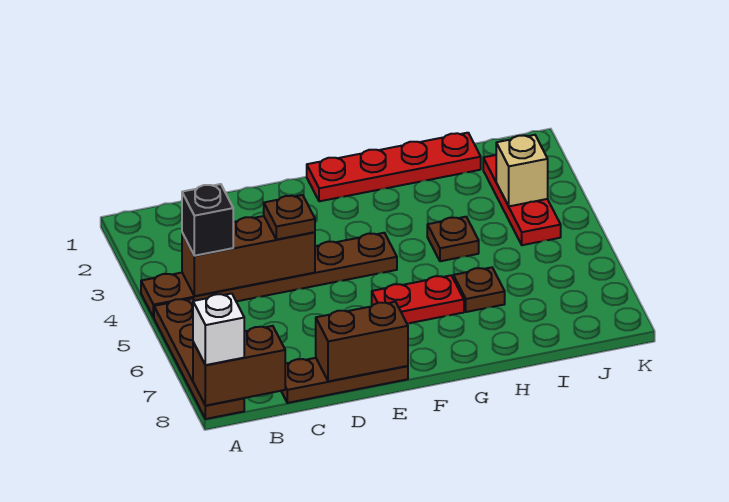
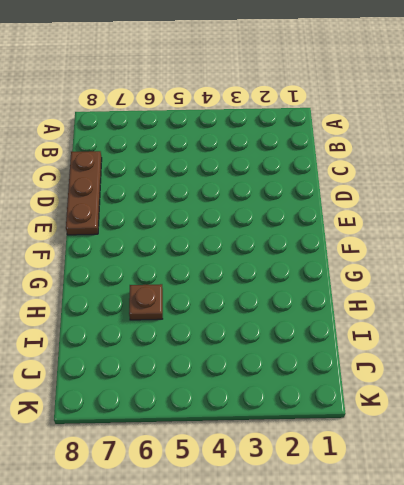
none -> brown 1x6 plate [141,233,397,318]
none -> brown 1x4 plate [154,298,244,419]
none -> red 1x4 plate [307,133,481,201]

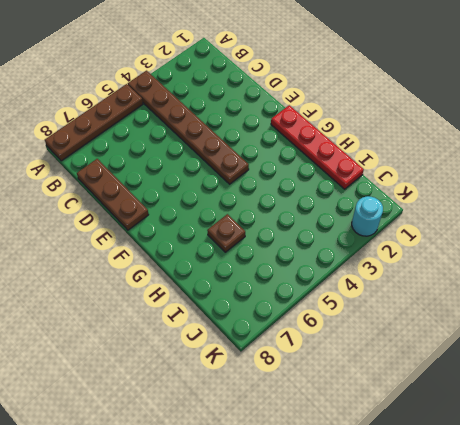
cyan 1x1 round brick [352,196,383,236] -> none
none -> red 1x2 plate [372,275,464,323]
none -> brown 1x1 plate [427,217,479,261]
none -> red 1x3 plate [483,155,561,245]

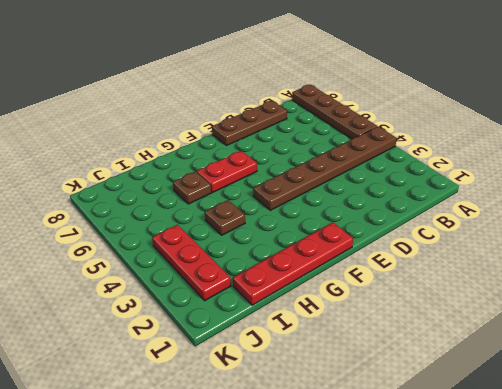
none -> brown 1x2 brick [193,326,285,406]
none -> brown 1x3 brick [182,216,315,296]
none -> brown 1x2 brick [316,302,408,381]

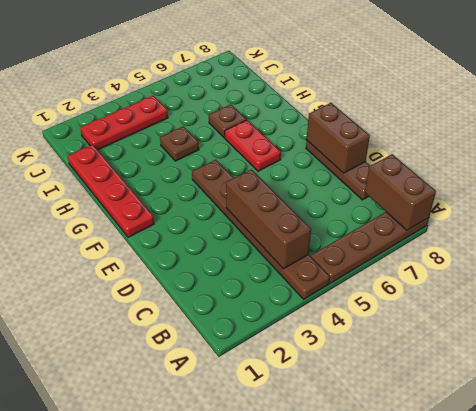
none -> tan 1x1 brick [496,135,548,206]
none -> white 1x1 brick [193,293,244,365]
none -> black 1x1 brick [182,184,233,256]

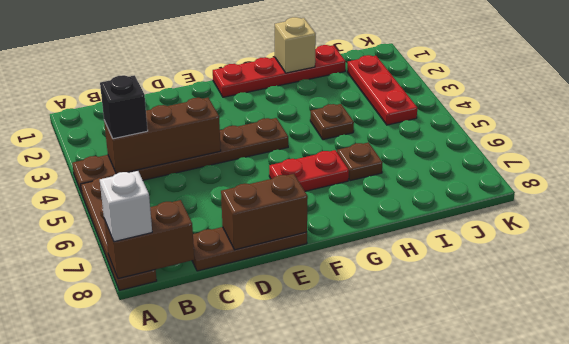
tan 1x1 brick [275,17,316,73] -> tan 1x1 brick moved to [496,135,548,206]
none -> brown 1x1 plate [264,195,315,240]

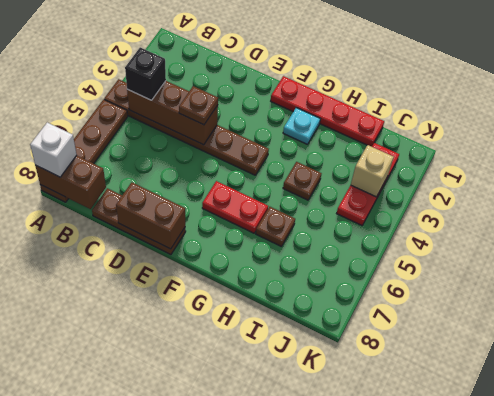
cyan 1x1 plate [283,108,320,144] -> none

